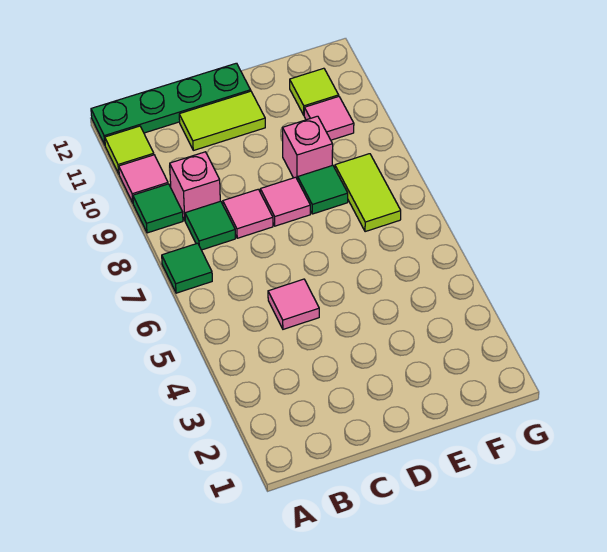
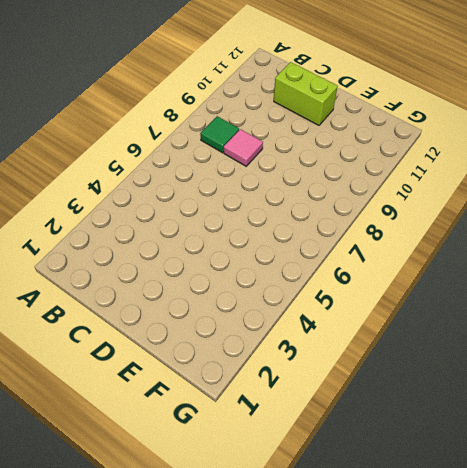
lime 1x2 brick [274,62,338,125] -> lime 1x2 tile [179,91,265,150]
none -> green 1x1 tile [162,243,212,293]
none -> green 1x1 tile [133,184,183,233]
none -> pink 1x1 tile [119,155,168,203]

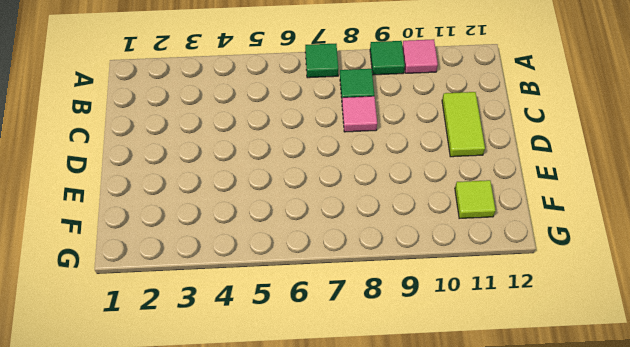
none -> lime 1x1 tile [105,126,154,174]
none -> green 1x4 plate [91,63,251,145]
none -> pink 1x1 brick [170,152,220,220]

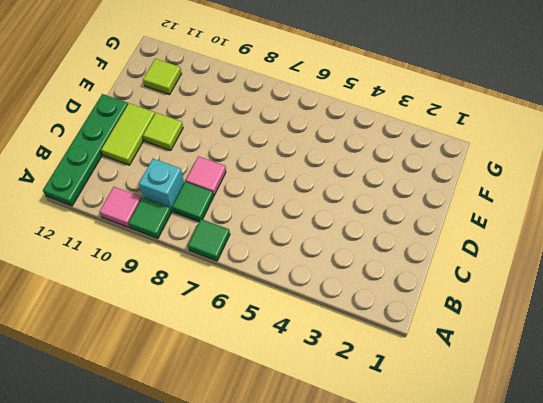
cyan 1x1 brick [139,159,184,211] -> pink 1x1 brick [170,152,220,220]
lime 1x1 tile [143,113,183,150] -> lime 1x1 tile moved to [105,126,154,174]
none -> pink 1x1 tile [268,279,319,329]
none -> pink 1x1 tile [260,177,310,226]
none -> green 1x1 tile [298,165,348,214]

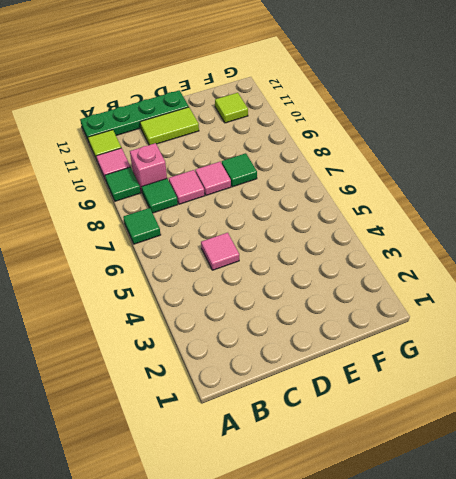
none -> pink 1x1 brick [282,116,333,180]
none -> lime 1x2 tile [335,154,401,232]
none -> pink 1x1 tile [304,97,354,140]

